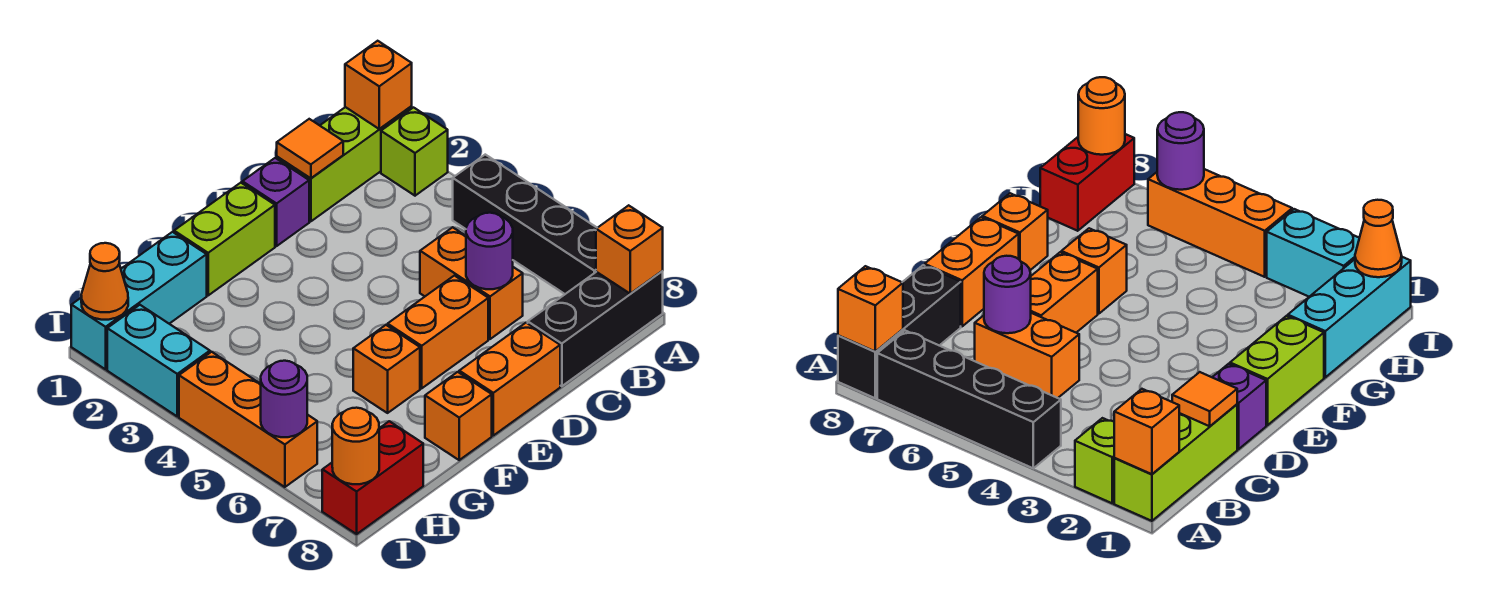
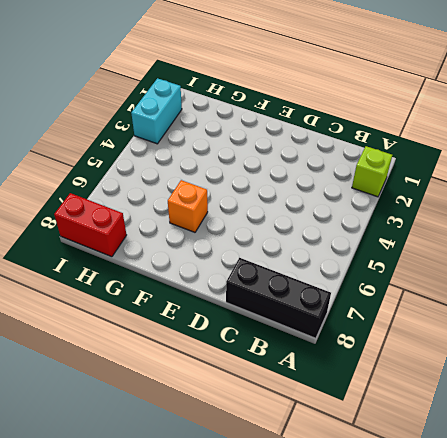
none -> lime 1x3 brick [277,106,412,221]
none -> black 1x4 brick [453,155,597,294]
none -> orange 1x2 brick [420,227,523,339]

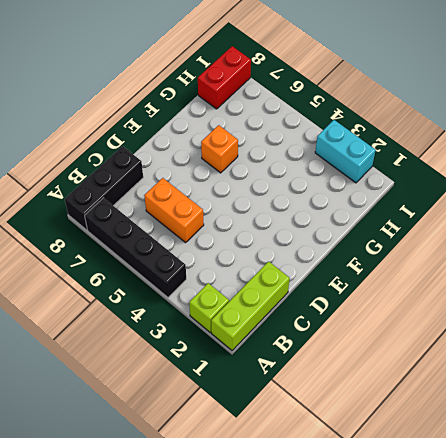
none -> purple 1x1 brick [243,158,309,246]
none -> orange 1x2 brick [388,276,488,388]
none -> orange 1x2 brick [459,323,560,435]

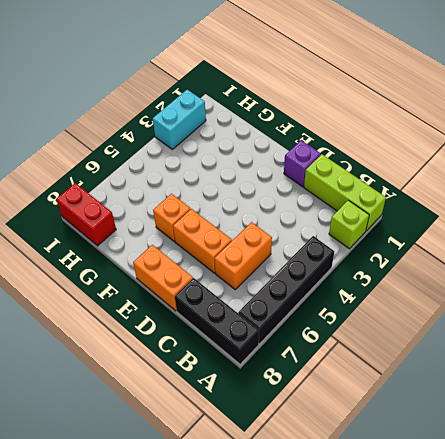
none -> lime 1x2 brick [174,183,275,295]
none -> orange 1x1 brick [425,372,492,460]
none -> cyan 1x3 brick [71,232,207,369]

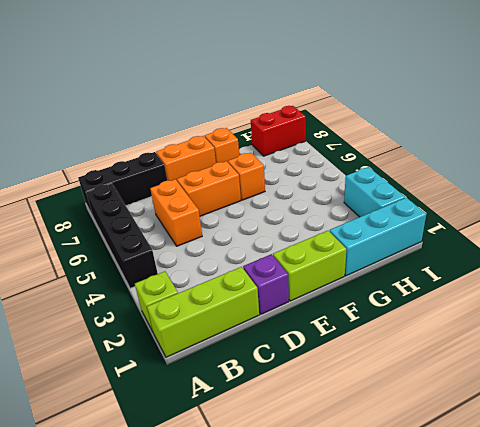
none -> orange 1x3 brick [179,352,317,487]
none -> orange 1x1 brick [345,41,412,129]
none -> orange 1x1 brick [596,205,663,294]

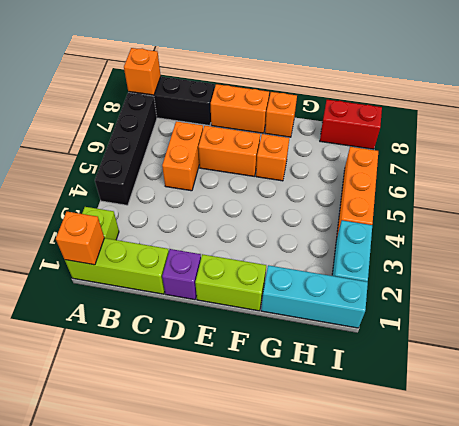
none -> orange 1x1 tile [277,119,343,178]
none -> purple 1x1 round brick [466,213,513,289]
none -> orange 1x1 cone [81,243,128,320]

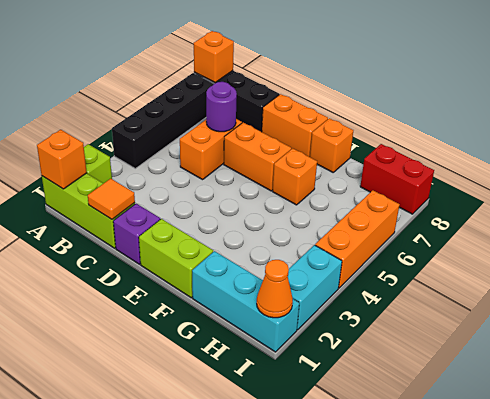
none -> purple 1x1 round brick [261,361,307,437]
none -> orange 1x1 round brick [332,408,379,484]

